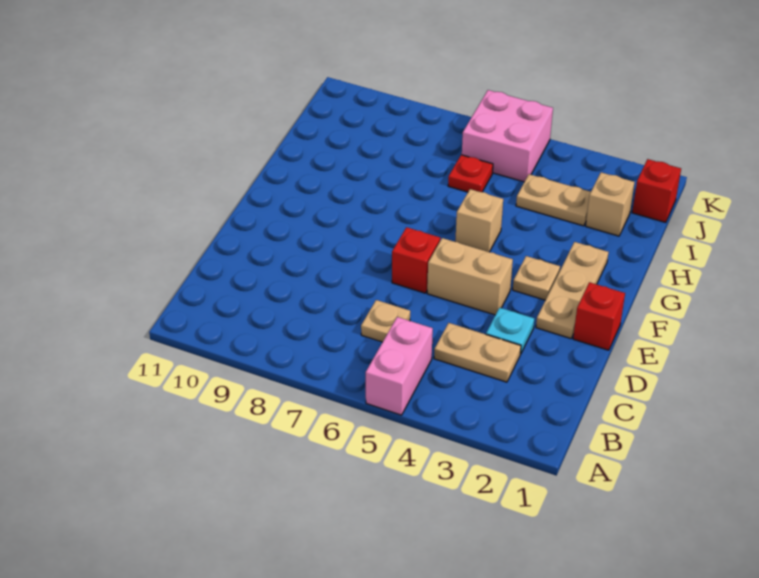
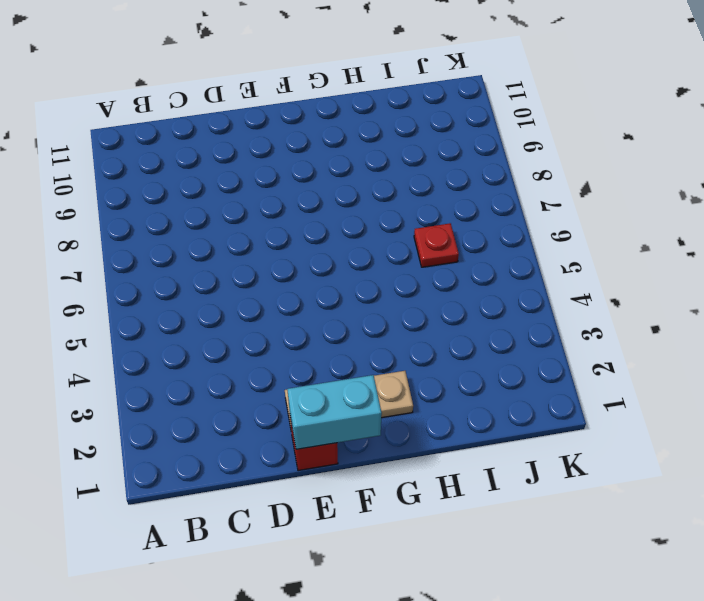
cyan 1x2 brick [287,375,382,449] -> none
none -> pink 1x2 brick [366,317,433,415]
none -> tan 1x2 plate [434,323,521,382]
none -> tan 1x1 plate [361,300,410,342]

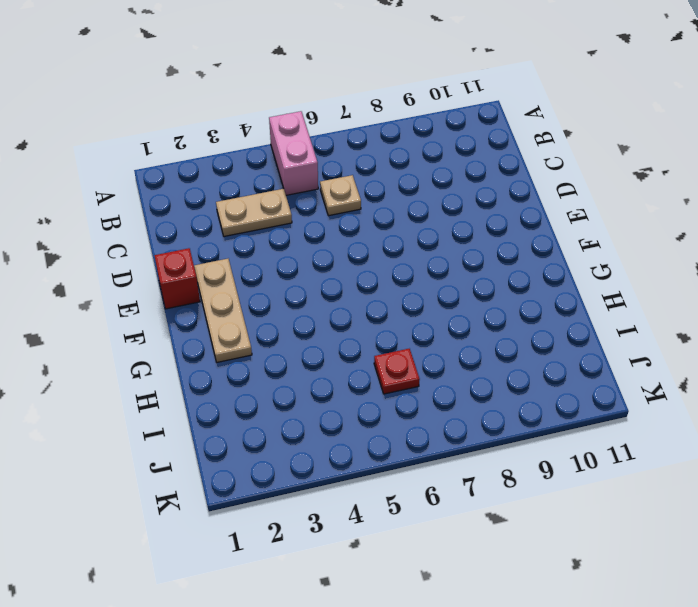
none -> cyan 1x1 plate [486,308,534,354]
none -> tan 1x2 brick [427,238,513,315]
none -> red 1x1 brick [392,227,440,293]

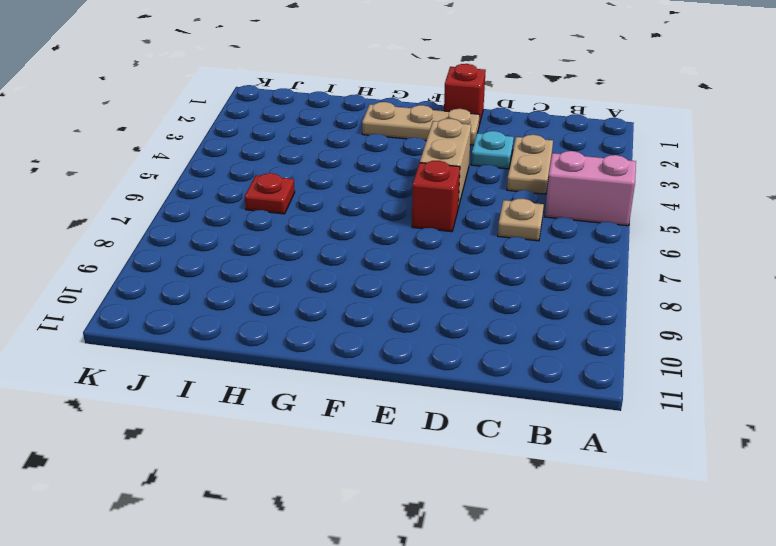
none -> tan 1x1 plate [513,256,560,300]
none -> tan 1x1 brick [455,189,503,252]
none -> tan 1x1 brick [586,172,635,236]

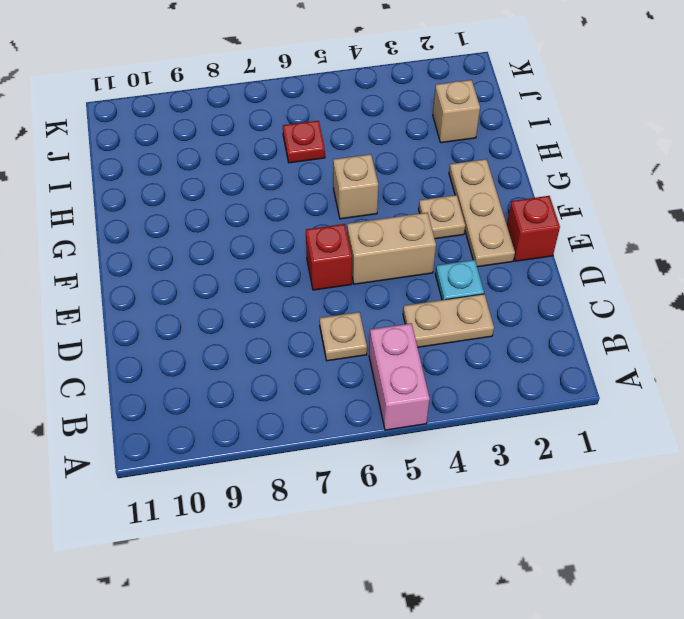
none -> tan 1x2 plate [516,174,591,226]
none -> red 1x1 brick [632,159,681,223]
none -> pink 2x2 brick [462,90,553,182]

